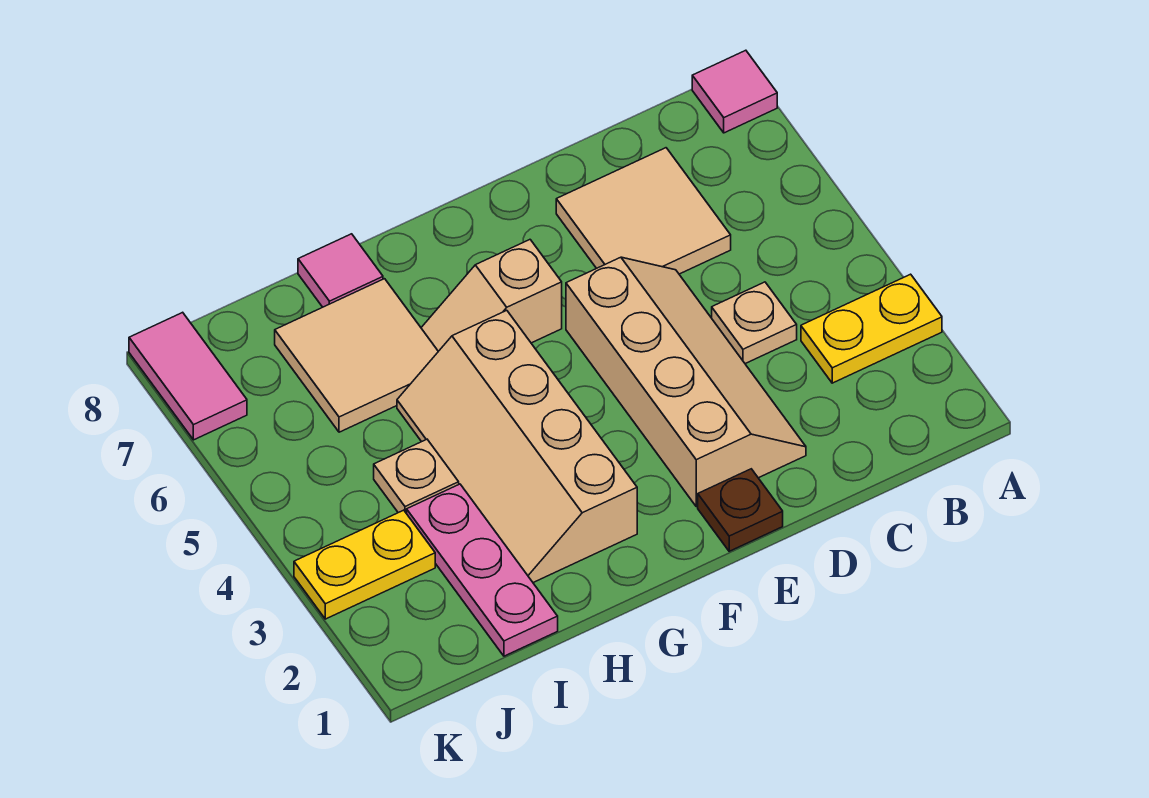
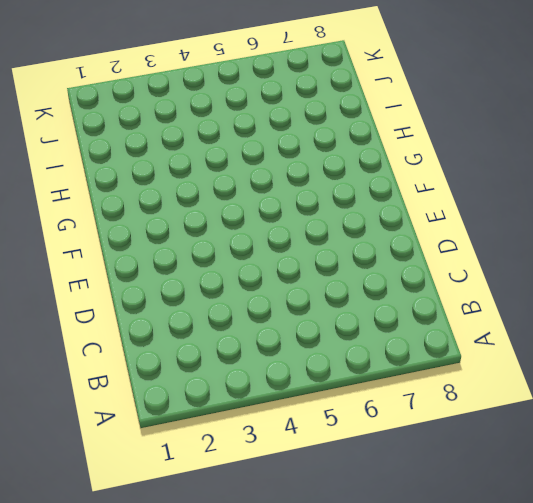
none -> yellow 1x2 plate [801,274,942,383]
none -> pink 1x1 tile [692,50,777,133]
none -> tan 1x1 plate [712,282,797,364]

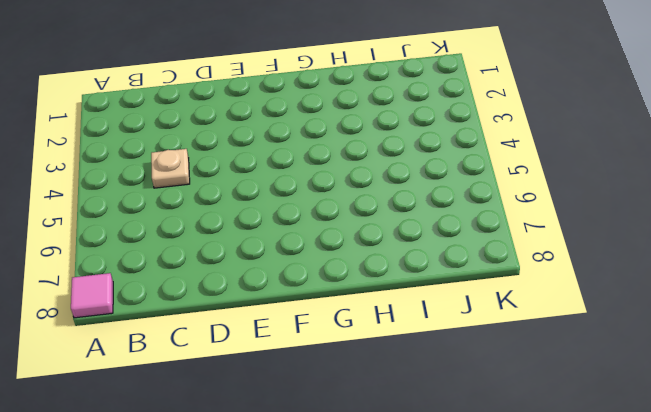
none -> yellow 1x2 plate [801,274,942,383]
none -> tan 2x2 tile [556,148,731,274]
none -> tan 2x4 slope [566,257,806,507]

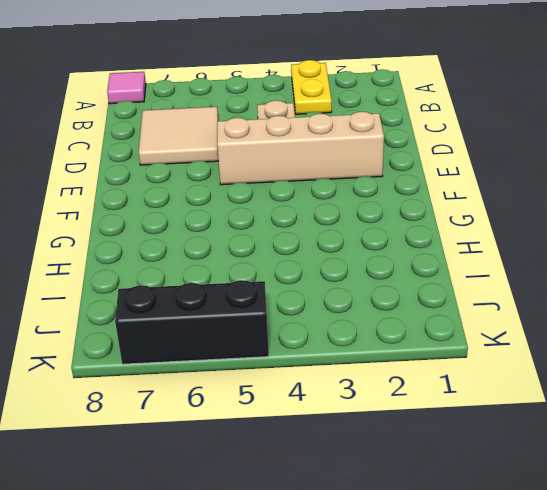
black 1x3 brick [115,280,269,364] -> pink 1x2 tile [129,312,247,440]
none -> brown 1x1 plate [698,469,783,551]
none -> tan 1x2 slope [421,240,562,351]
none -> tan 2x4 slope [397,310,637,583]

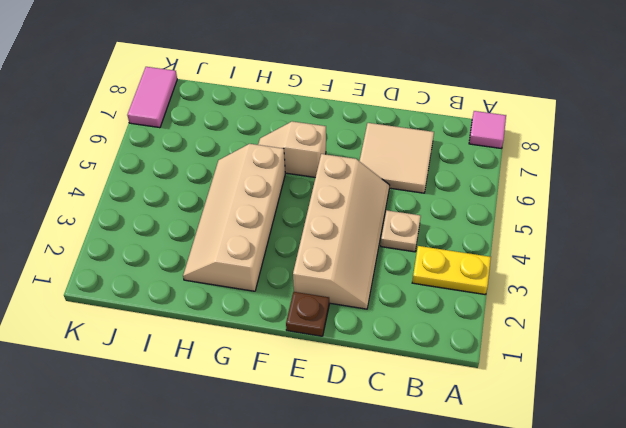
none -> tan 2x2 tile [275,279,438,432]
none -> pink 1x1 tile [298,234,383,307]
none -> pink 1x3 plate [407,484,558,656]

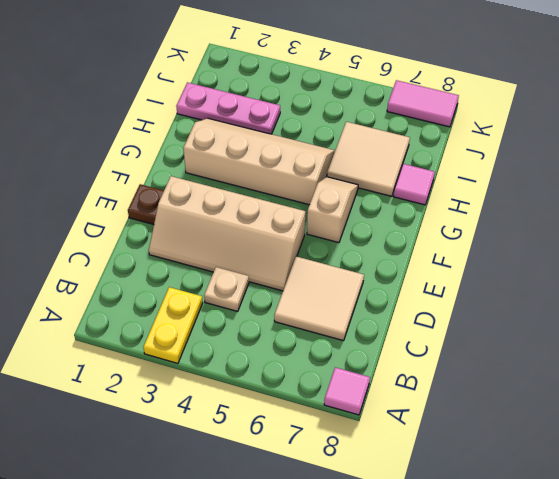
none -> tan 1x1 plate [374,439,459,514]
none -> yellow 1x2 plate [294,510,435,619]

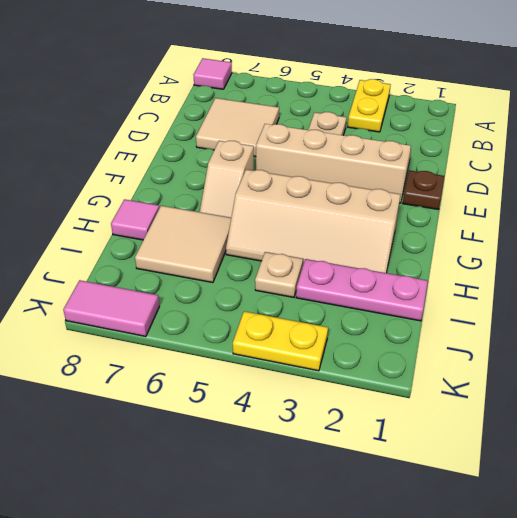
yellow 1x2 plate [233,311,328,371] -> yellow 1x2 plate turned to [294,510,435,619]

